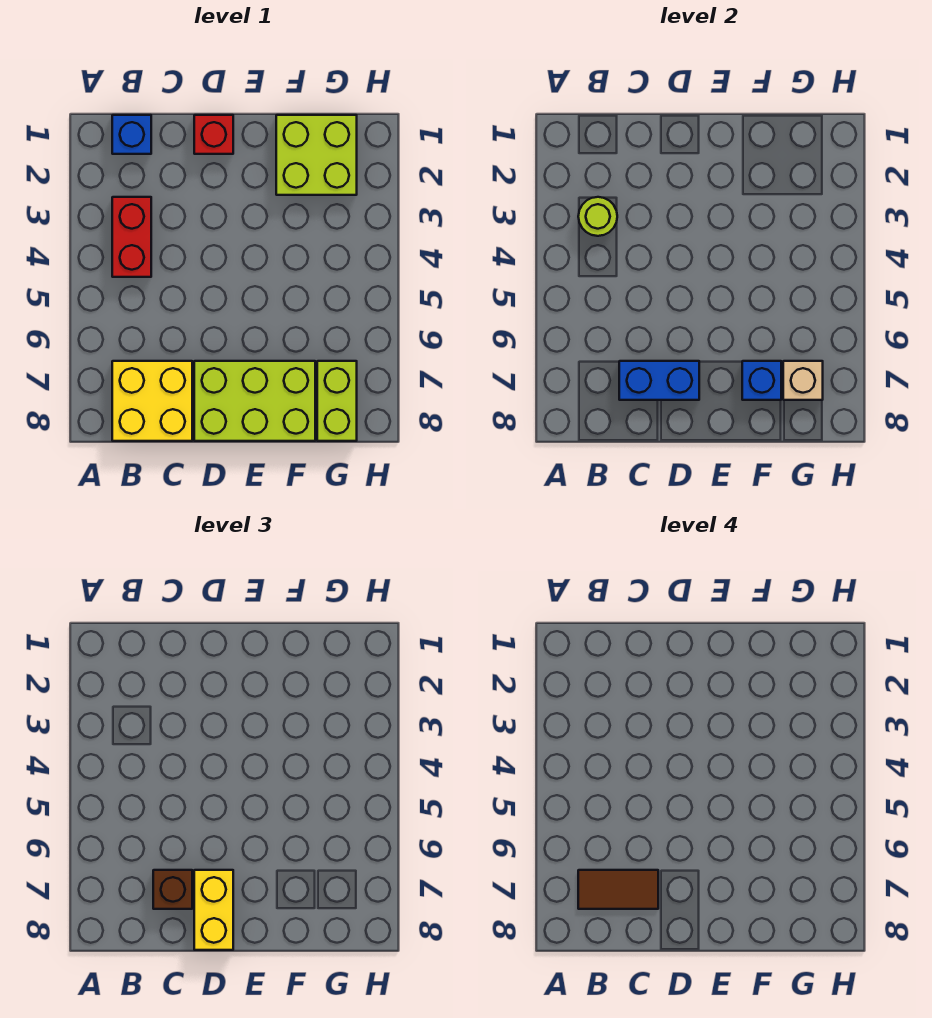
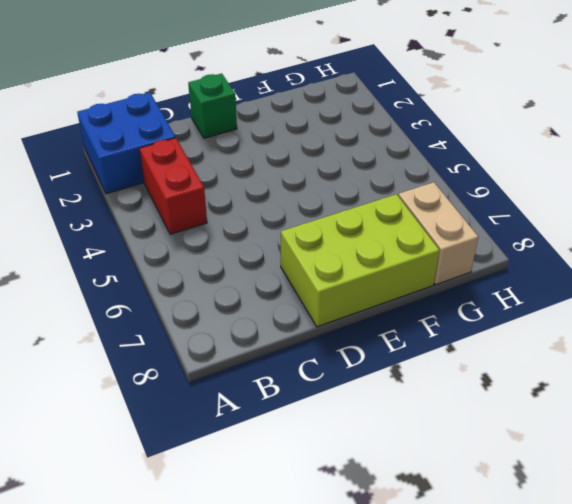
blue 2x2 brick [77,93,176,194] -> blue 1x1 brick [112,115,151,154]
green 1x1 brick [188,74,237,138] -> red 1x1 brick [194,115,233,154]
tan 1x2 brick [398,182,478,285] -> lime 1x2 brick [317,361,357,441]
none -> yellow 2x2 brick [112,361,192,441]
none -> lime 2x2 brick [276,115,357,195]
none -> lime 1x1 round brick [578,197,617,236]

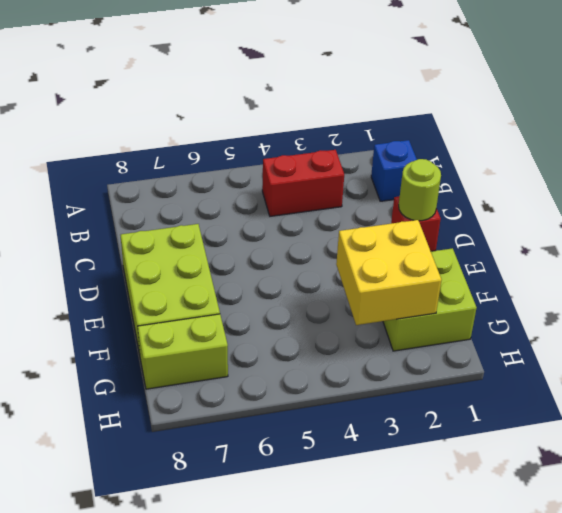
lime 1x1 round brick [399,159,441,221] -> lime 1x1 round brick moved to [578,197,617,236]
yellow 2x2 brick [336,220,441,325] -> yellow 2x2 brick moved to [112,361,192,441]
none -> blue 1x2 brick [619,361,699,400]
none -> blue 1x1 brick [742,361,781,400]
none -> tan 1x1 brick [783,361,823,400]

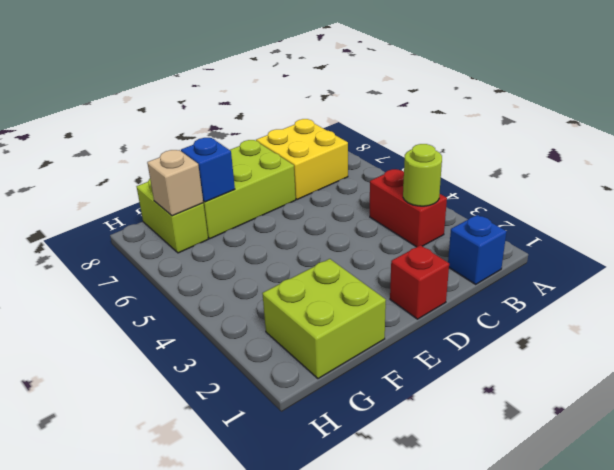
none -> blue 1x2 brick [619,361,699,400]
none -> brown 1x1 brick [153,870,192,909]
none -> yellow 1x2 brick [194,870,233,950]

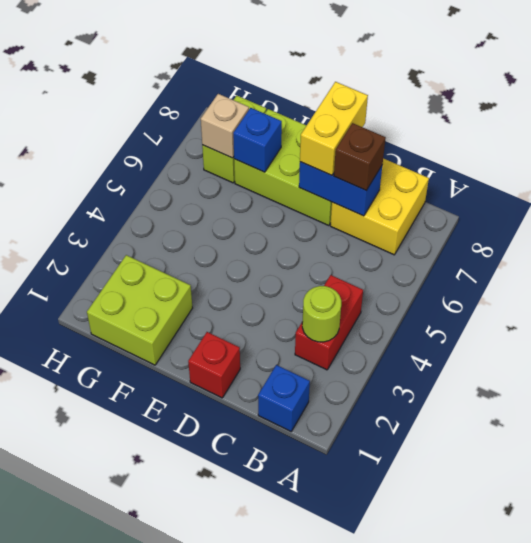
none -> brown 1x2 tile [578,870,658,909]

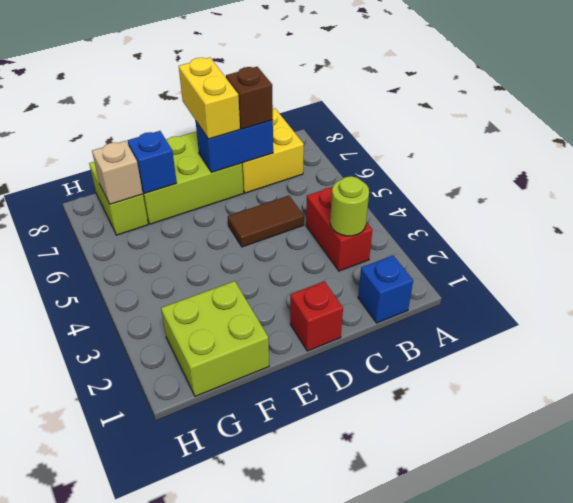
brown 1x2 tile [228,196,304,247] -> brown 1x2 tile moved to [578,870,658,909]

